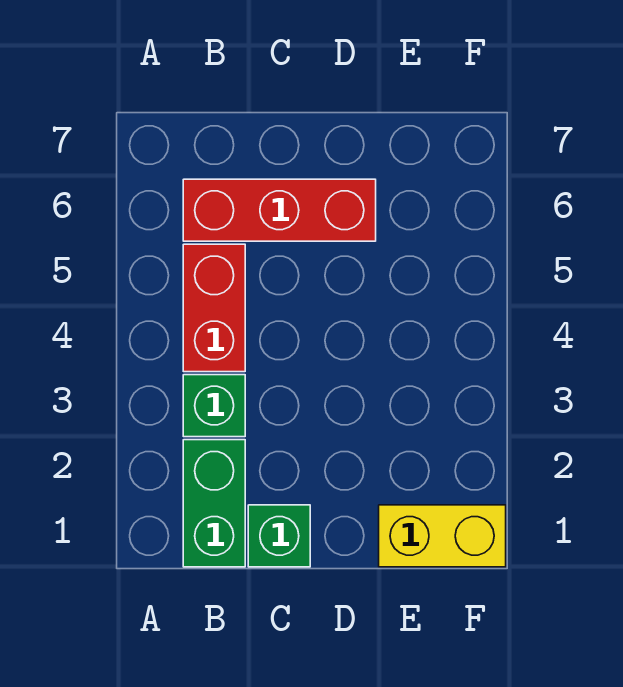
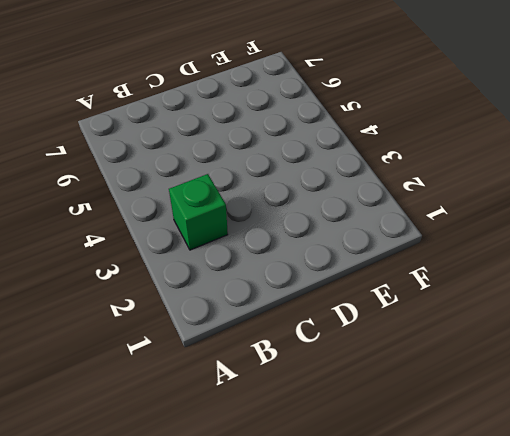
none -> green 1x2 brick [183,440,245,567]
none -> red 1x2 brick [183,244,245,372]

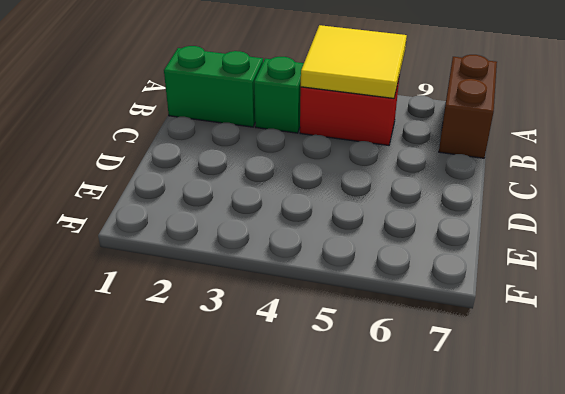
yellow 2x2 tile [301,25,407,98] -> none
brown 1x2 brick [439,55,497,158] -> none
none -> red 1x3 brick [183,179,376,241]
none -> green 1x1 brick [248,505,310,567]

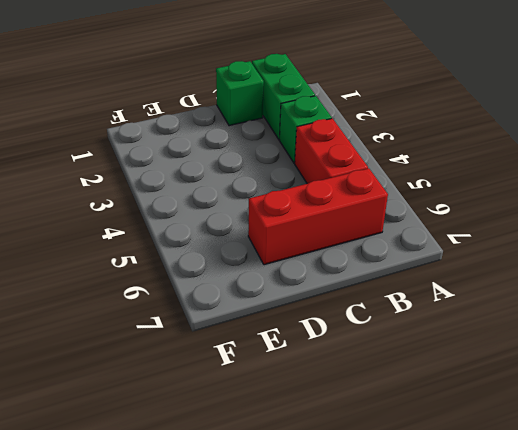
none -> yellow 1x2 brick [379,505,506,567]

